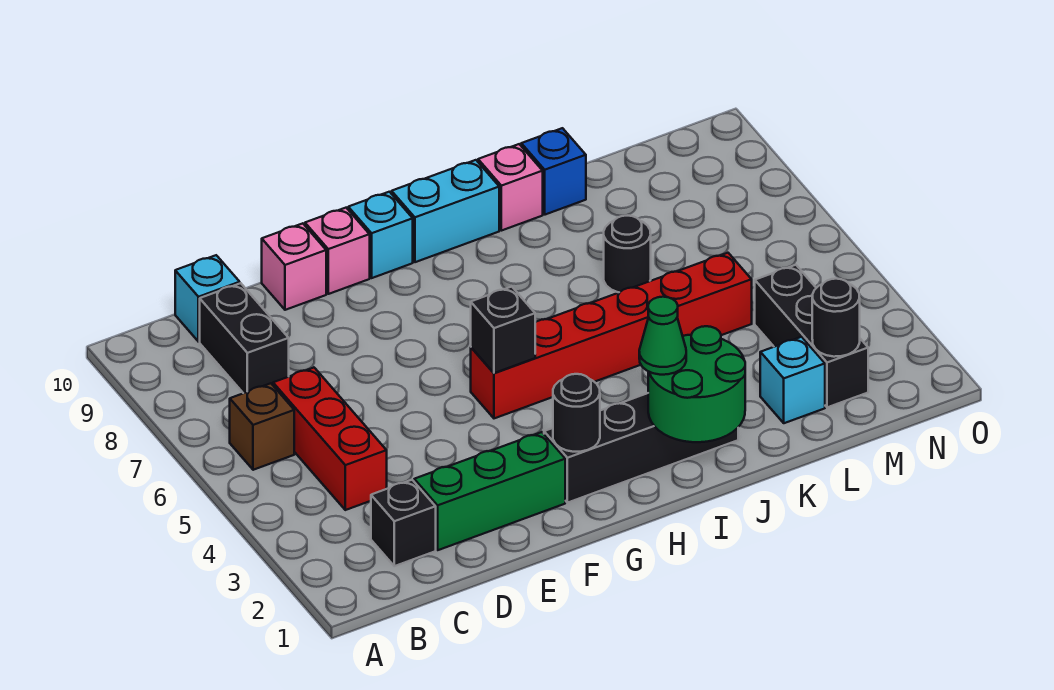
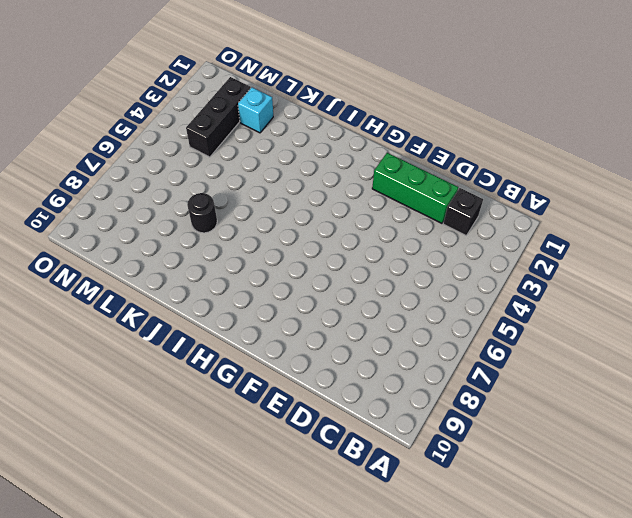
none -> brown 1x1 brick [230,383,294,470]
none -> red 1x3 brick [273,368,387,510]
none -> black 1x2 brick [200,283,289,393]

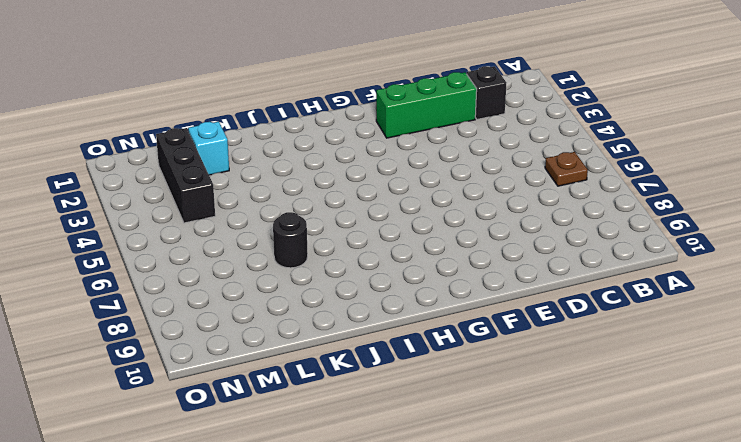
brown 1x1 plate [545,152,588,186] -> brown 1x1 brick [230,383,294,470]
none -> red 1x3 brick [273,368,387,510]
none -> black 1x2 brick [200,283,289,393]
none -> cyan 1x1 brick [175,255,240,342]

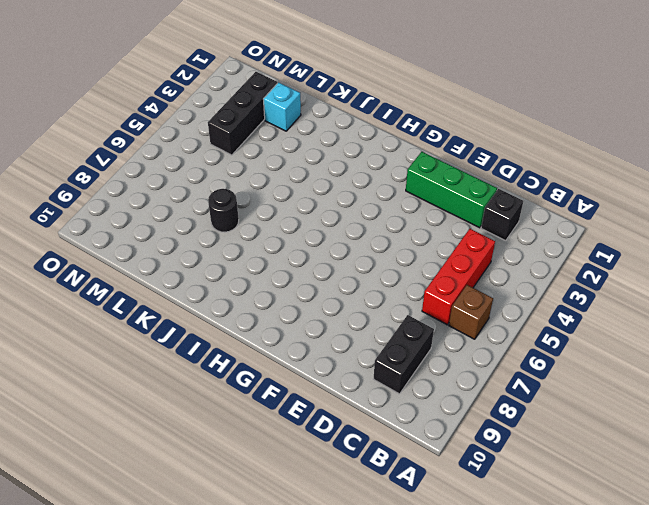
none -> cyan 1x1 brick [175,255,240,342]
none -> pink 1x1 brick [262,223,326,310]
none -> pink 1x1 brick [305,208,370,294]

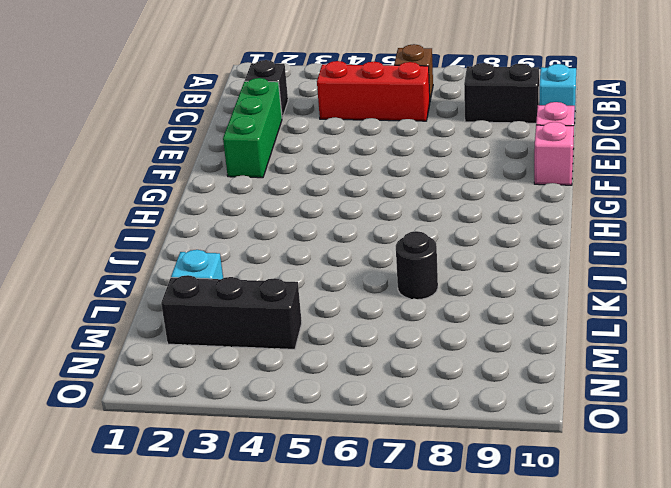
none -> black 1x4 brick [544,393,738,503]
none -> red 1x6 brick [471,253,752,418]
none -> cyan 1x1 brick [348,192,413,278]

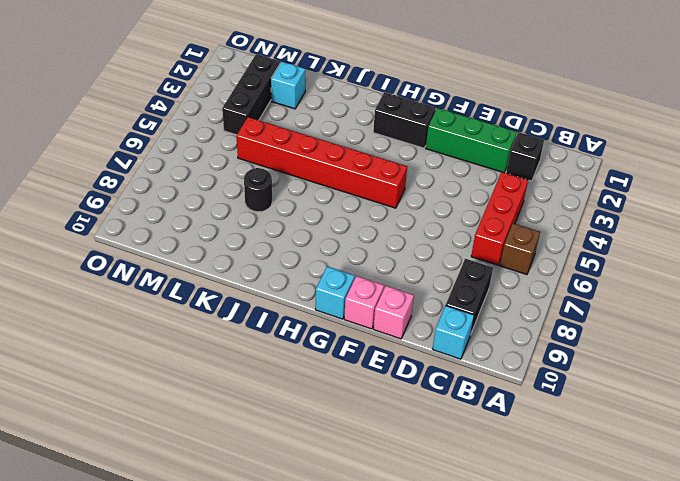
black 1x2 brick [373,92,436,148] -> black 1x4 brick [544,393,738,503]
none -> cyan 1x2 brick [392,160,499,262]
none -> pink 1x1 brick [478,144,543,231]
none -> blue 1x1 brick [521,128,586,215]

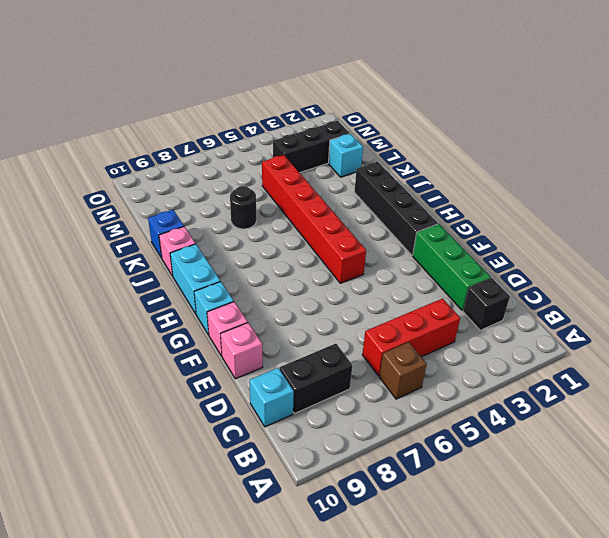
none -> black 1x1 round brick [553,374,600,452]
none -> black 1x1 brick [471,287,535,373]
none -> green 2x2 round brick [648,326,745,442]

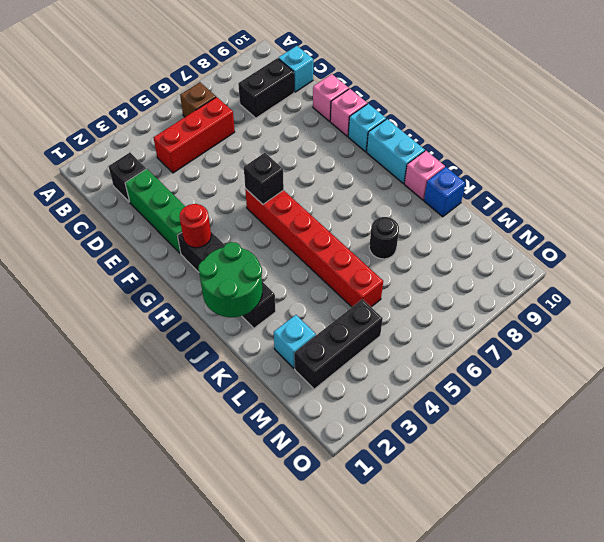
red 1x1 round brick [179,204,211,248] -> black 1x1 round brick [553,374,600,452]
none -> black 1x1 round brick [812,279,860,357]
none -> green 1x1 cone [639,297,686,375]

